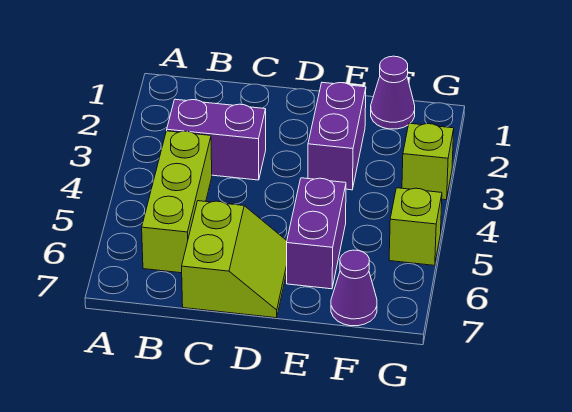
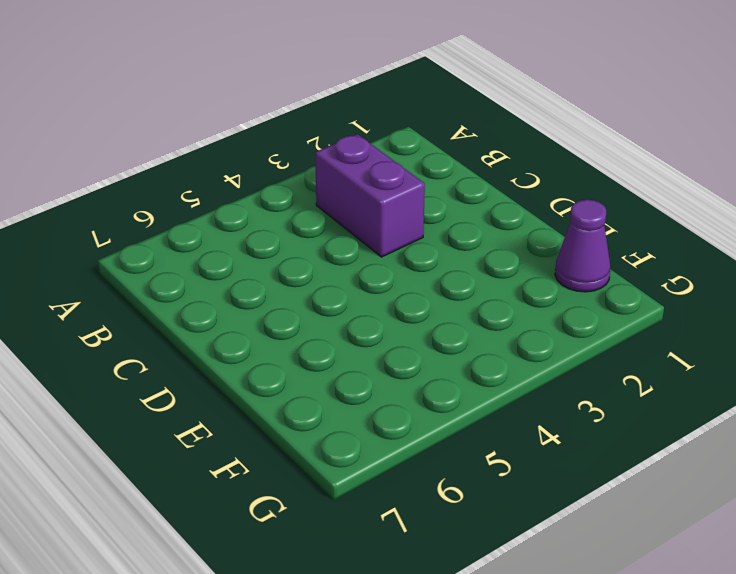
none -> lime 1x3 brick [142,131,212,273]
none -> lime 2x2 slope [182,201,287,318]

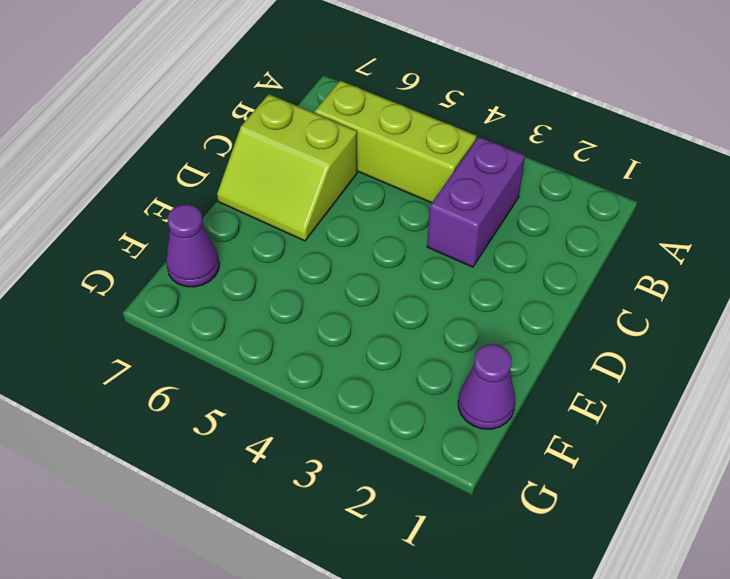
none -> purple 1x2 brick [308,82,366,190]
none -> purple 1x2 brick [287,178,346,289]

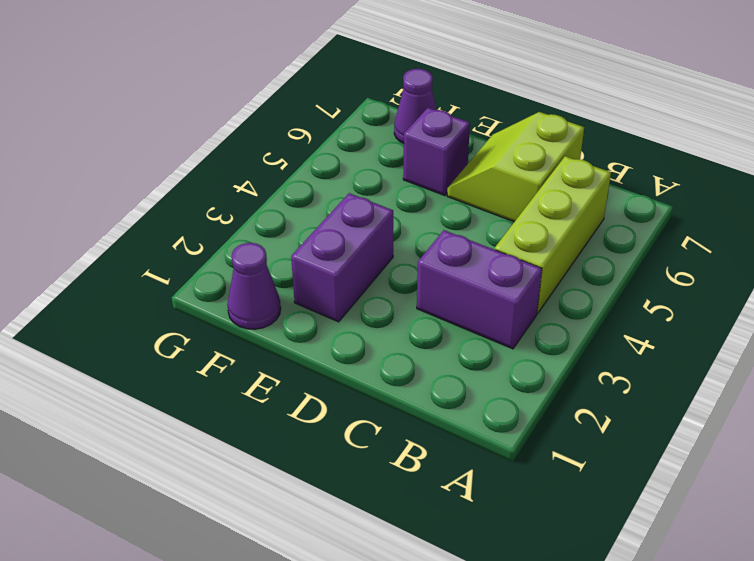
purple 1x1 brick [403,108,470,195] -> purple 1x2 brick [287,178,346,289]
none -> lime 1x1 brick [402,123,454,200]
none -> lime 1x1 brick [389,188,442,265]

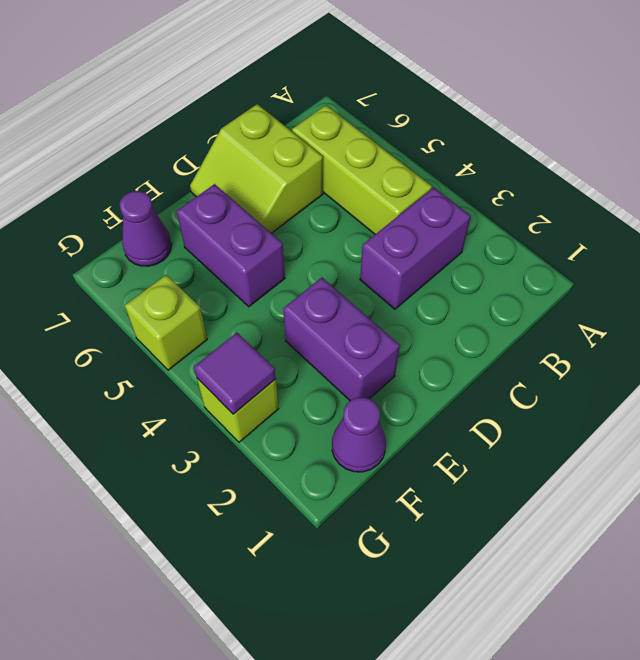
purple 1x1 tile [194,333,276,414] -> none

